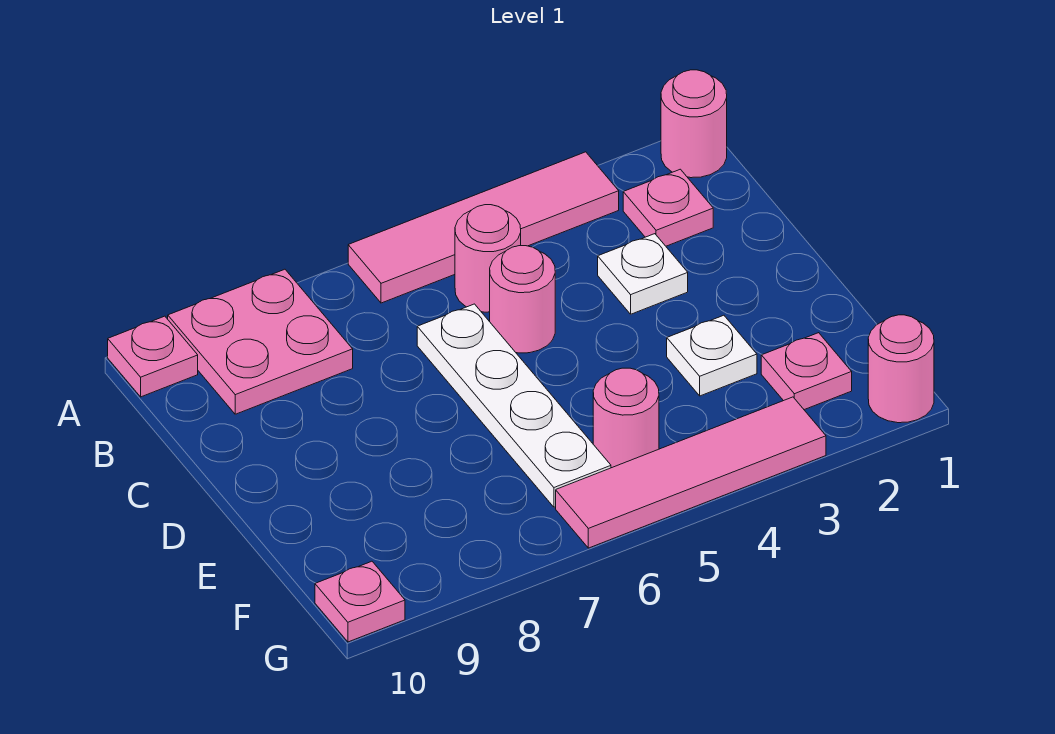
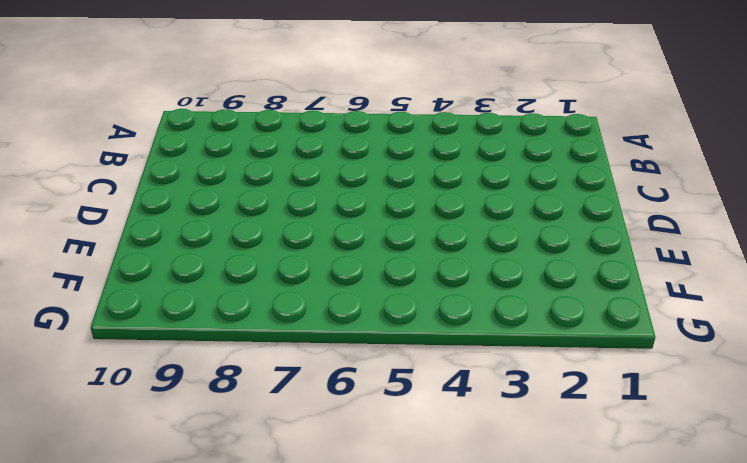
none -> pink 1x1 round brick [661,70,727,178]
none -> pink 1x4 tile [348,152,619,303]
none -> pink 2x2 plate [168,269,353,414]

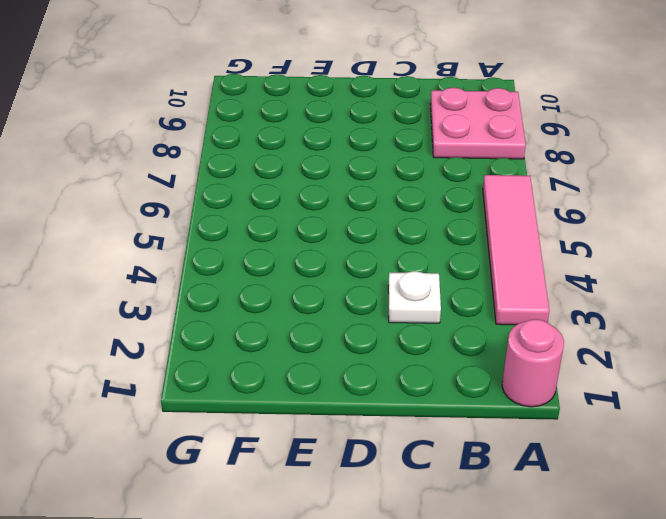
none -> pink 1x1 plate [108,316,198,397]
none -> pink 1x1 plate [623,169,713,246]
none -> pink 1x1 round brick [455,205,521,312]

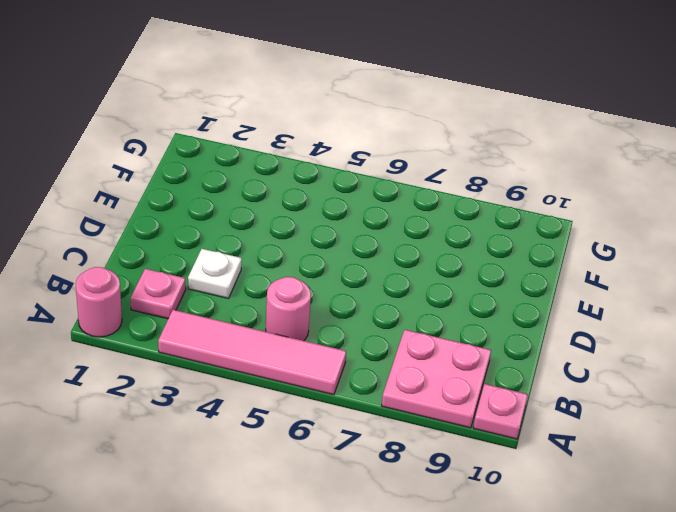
none -> pink 1x1 round brick [490,246,555,353]
none -> white 1x4 plate [417,304,611,507]
none -> white 1x1 plate [667,315,757,396]

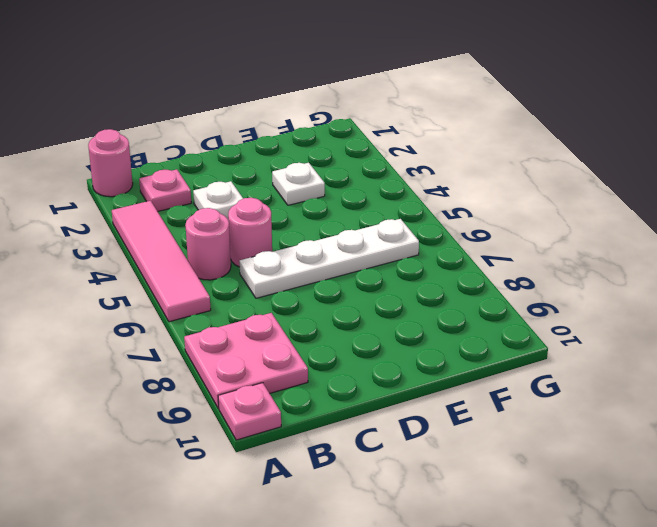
none -> pink 1x1 plate [761,333,852,410]
none -> pink 1x1 round brick [593,368,659,468]
none -> pink 1x1 round brick [868,315,934,423]

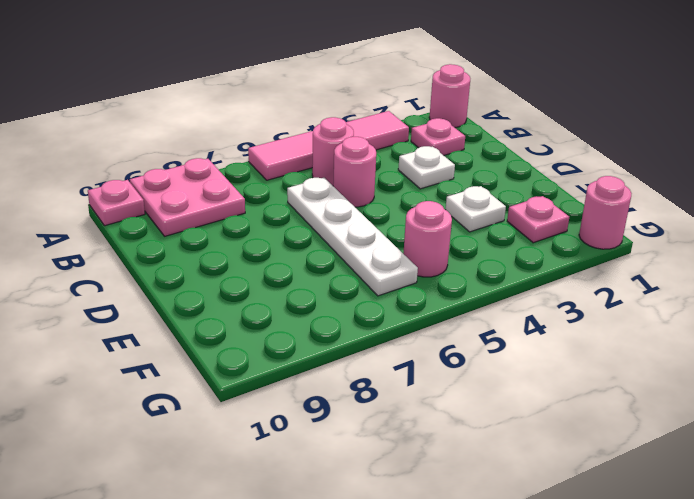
none -> pink 1x4 tile [556,397,826,548]
none -> pink 1x1 plate [315,561,405,642]

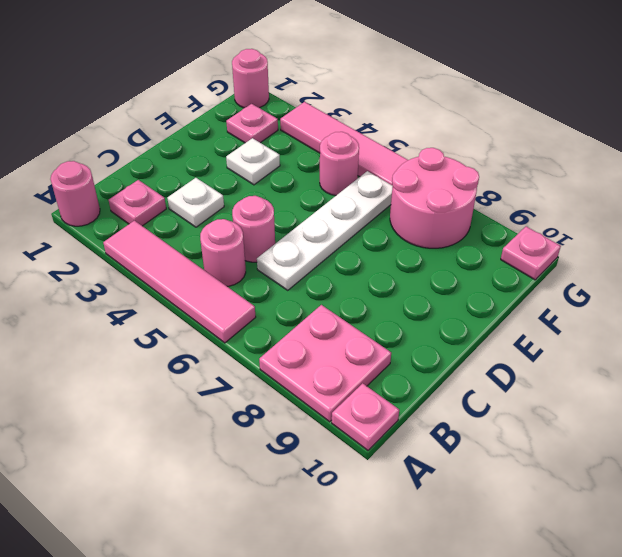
pink 2x2 round brick [390,148,479,248] -> none

